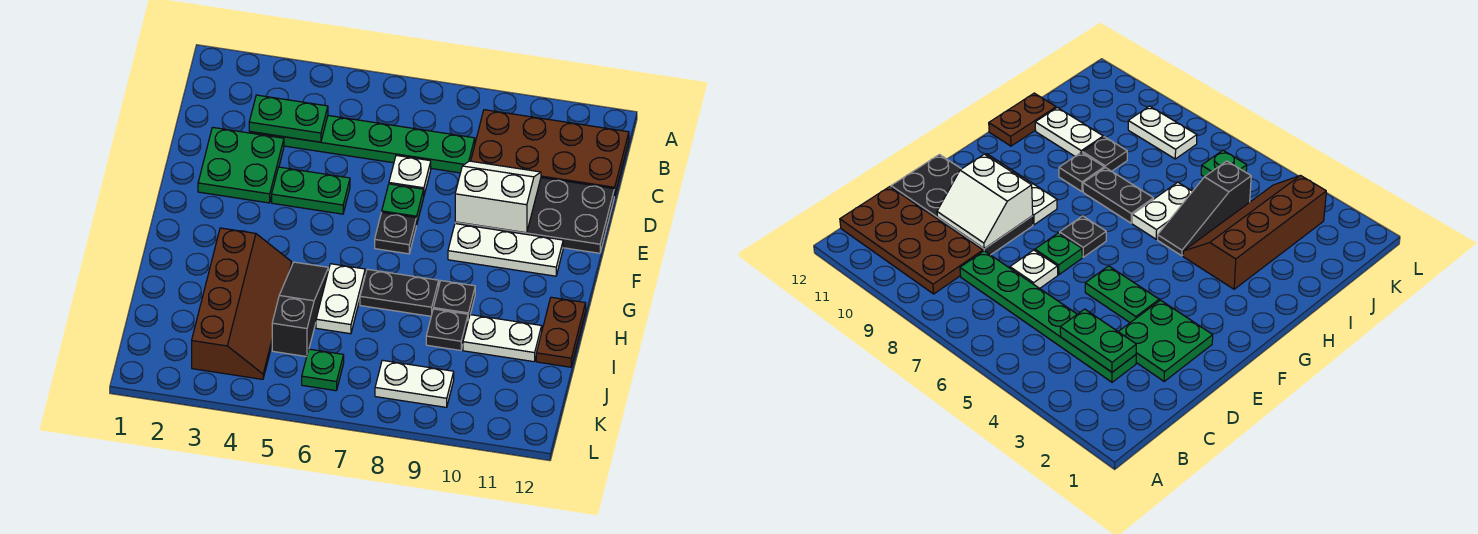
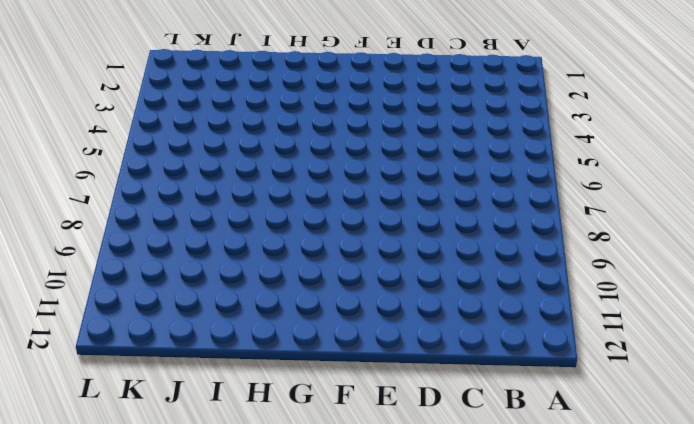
none -> brown 2x4 plate [471,110,629,196]
none -> green 1x6 plate [249,116,475,173]
none -> green 2x2 plate [198,127,284,203]

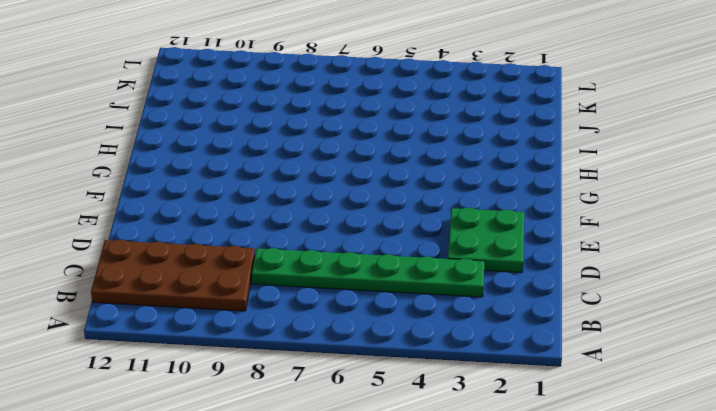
none -> white 1x1 plate [389,155,431,195]
none -> black 2x4 plate [455,178,614,253]
none -> green 1x2 plate [272,167,350,214]

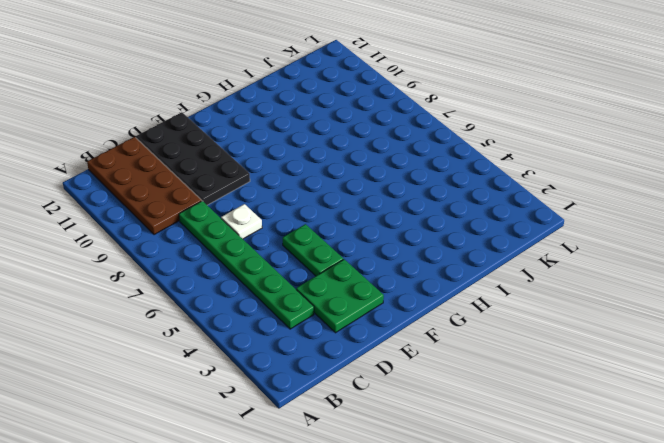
none -> green 1x1 plate [382,184,424,225]
none -> black 1x1 plate [375,212,416,254]
none -> white 1x3 plate [448,224,563,276]

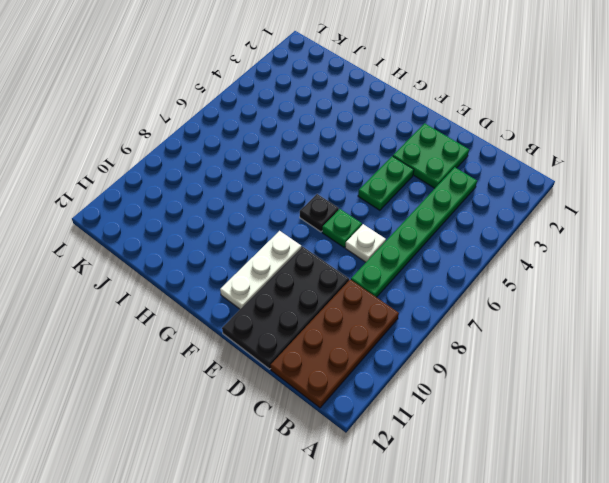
none -> brown 2x4 slope [192,228,292,379]
none -> black 1x3 slope [272,262,328,357]
none -> white 1x2 plate [316,264,365,334]

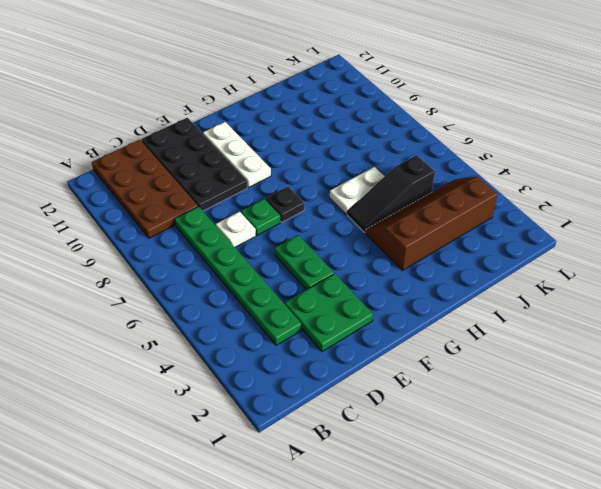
none -> black 1x2 plate [360,269,439,316]
none -> black 1x1 plate [434,281,475,320]
none -> brown 1x2 plate [536,297,586,367]

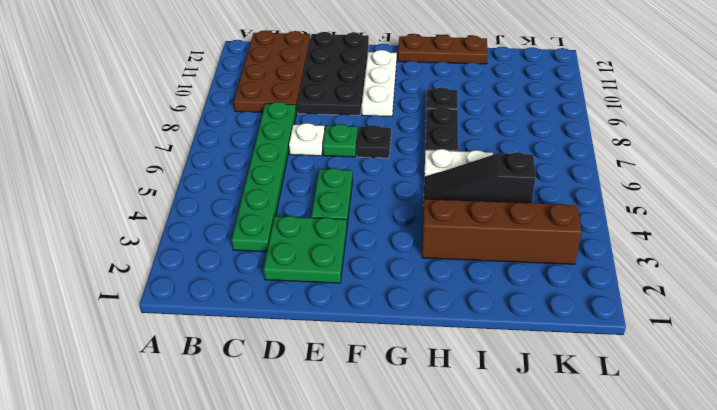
brown 1x3 plate [398,34,488,64] -> brown 1x2 plate [536,297,586,367]
none -> black 1x1 plate [426,309,468,350]
none -> white 1x2 plate [463,315,542,362]
none -> green 1x1 plate [302,349,344,391]

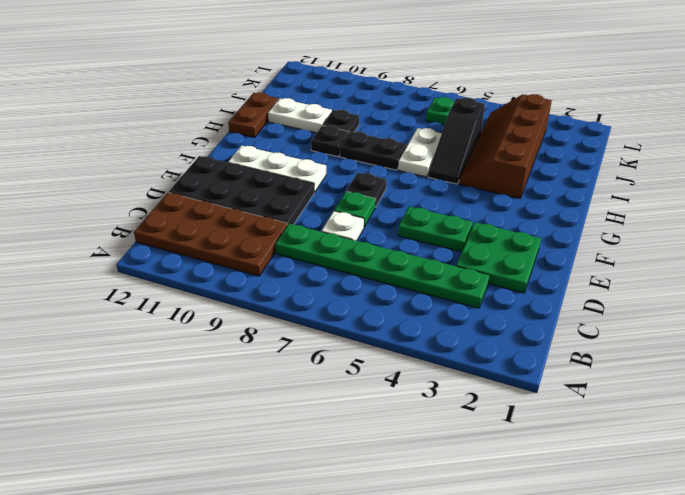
none -> white 1x2 plate [375,360,454,407]
none -> green 1x2 plate [249,95,328,142]
none -> white 2x2 slope [455,161,541,233]

